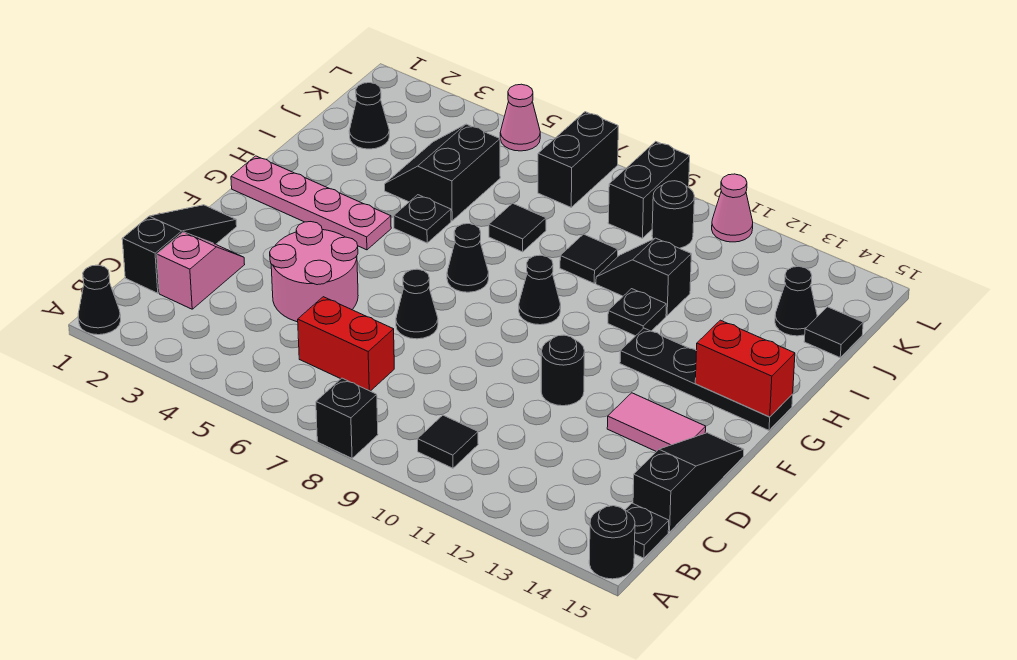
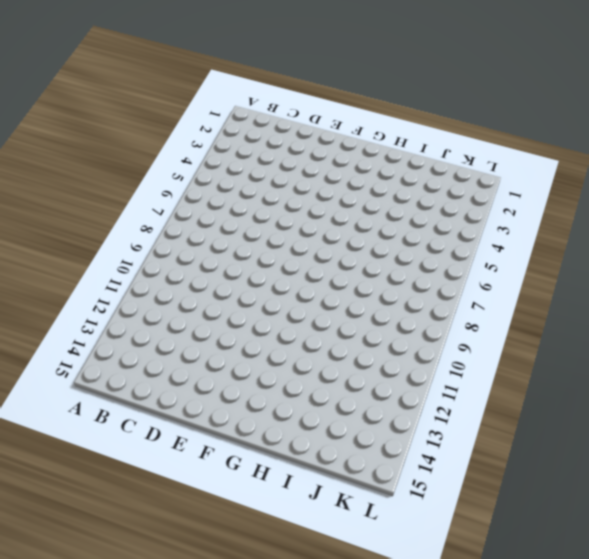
none -> black 1x1 cone [78,265,121,335]
none -> black 1x1 brick [316,378,378,458]
none -> black 1x1 round brick [589,506,635,579]
none -> black 1x1 tile [417,415,478,468]

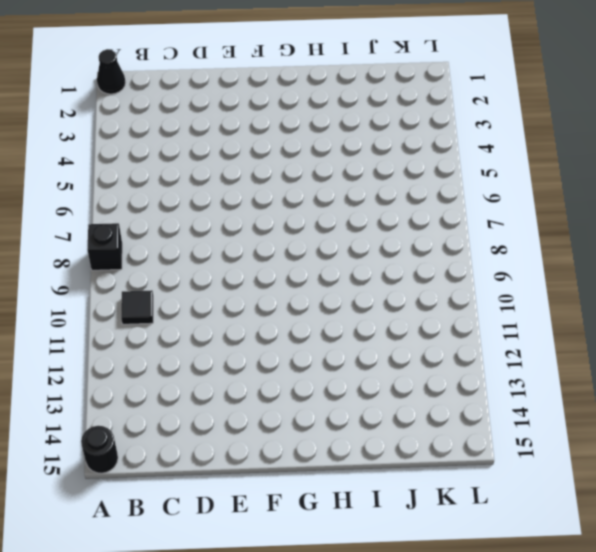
none -> black 1x1 plate [625,503,669,558]
none -> black 1x3 slope [122,205,237,293]
none -> pink 1x2 slope [157,232,245,309]
none -> red 1x2 brick [298,297,394,391]

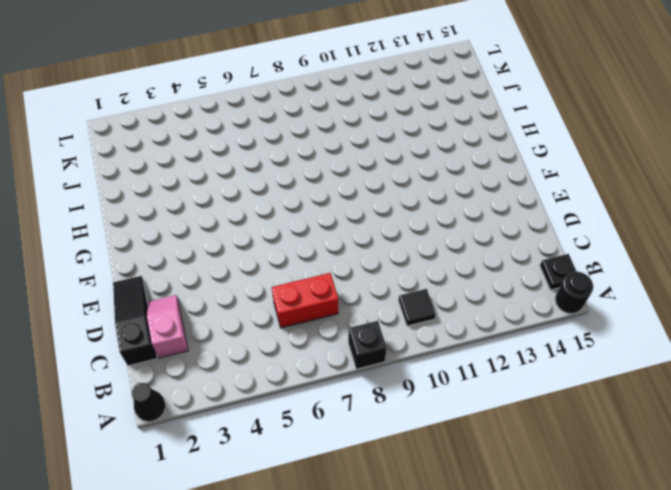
none -> black 1x3 slope [633,433,744,532]
none -> pink 2x2 round brick [270,222,358,322]
none -> black 1x1 cone [396,269,438,339]
none -> black 1x1 round brick [541,335,585,406]

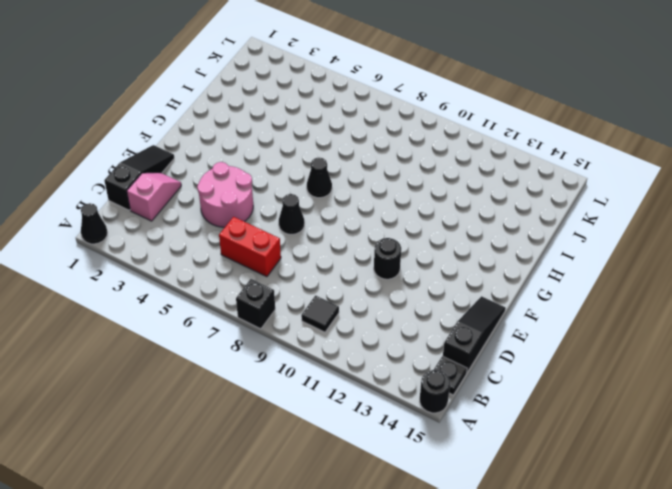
none -> pink 1x2 tile [607,393,706,452]
none -> pink 1x4 plate [231,156,391,250]
none -> black 1x1 cone [519,255,561,325]
none -> black 1x4 plate [620,328,793,430]

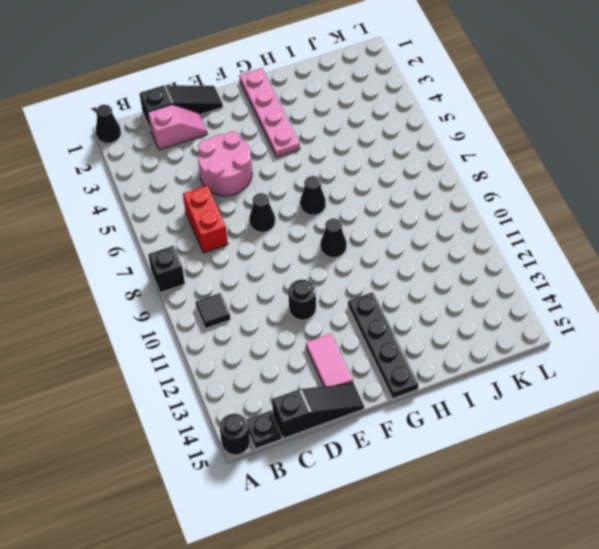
none -> black 1x1 plate [394,195,451,243]
none -> black 1x1 plate [608,289,666,336]
none -> black 2x2 slope [385,124,500,221]
none -> black 1x1 tile [489,203,546,252]

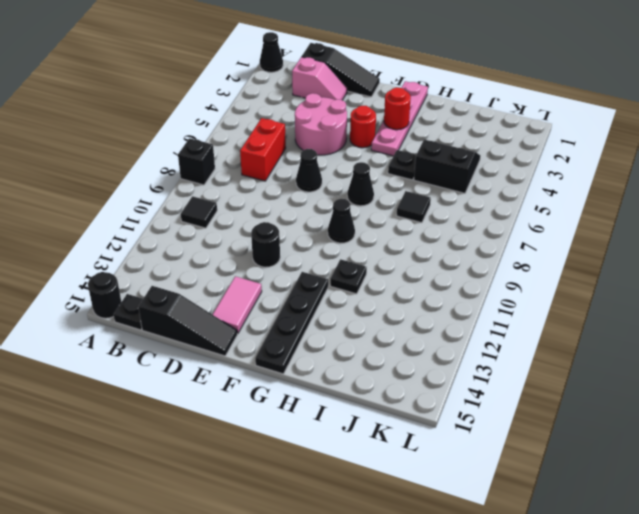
red 1x1 round brick [350,106,376,148] -> none
red 1x1 round brick [384,87,411,130] -> none
none -> black 1x1 tile [560,234,618,283]
none -> black 1x2 slope [596,238,691,315]
none -> black 1x1 cone [349,83,389,149]
none -> black 1x1 cone [775,266,817,336]

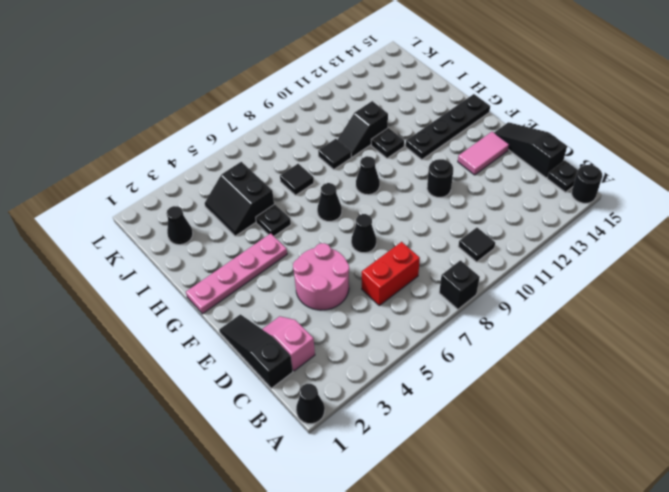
none -> black 1x1 cone [775,266,817,336]
none -> black 1x1 tile [804,307,863,357]
none -> black 1x2 brick [538,112,618,207]
none -> black 1x2 brick [608,141,690,238]

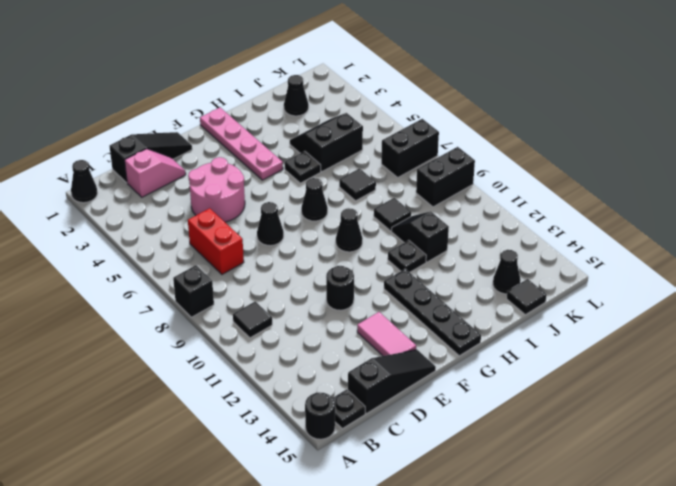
none -> black 1x1 round brick [652,181,694,248]
none -> pink 1x1 cone [500,84,540,151]
none -> pink 1x1 cone [712,174,753,242]
none -> red 1x2 brick [695,320,795,417]

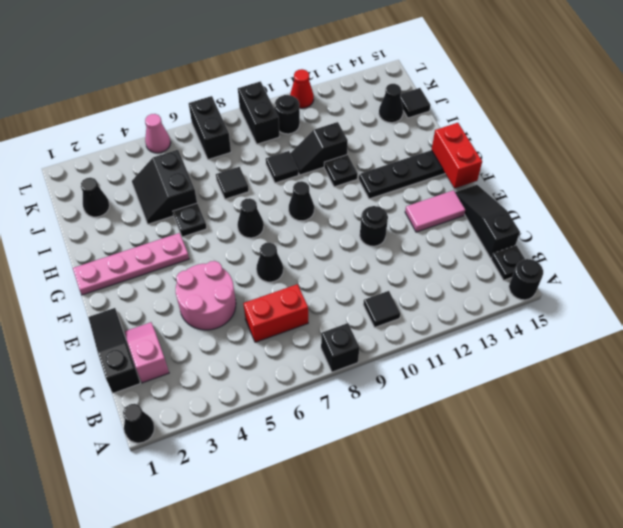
red 1x2 brick [432,123,482,188] -> red 1x2 brick turned to [695,320,795,417]
red 1x1 cone [290,69,314,108] -> pink 1x1 cone [712,174,753,242]

